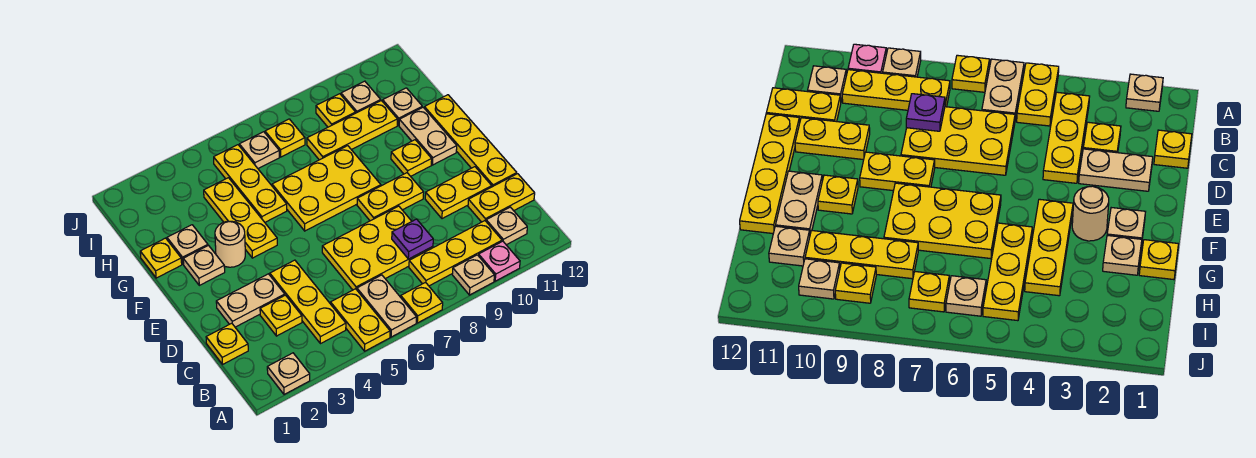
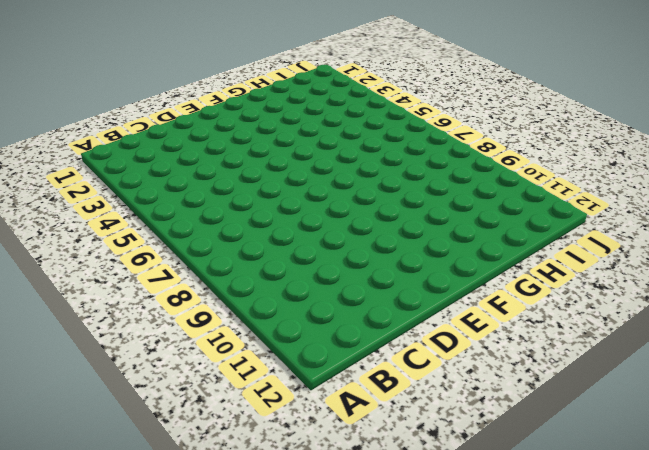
none -> tan 1x1 plate [267,353,310,395]
none -> yellow 1x2 plate [331,289,390,351]
none -> tan 1x2 plate [357,275,416,337]
none -> yellow 1x1 plate [401,282,443,323]

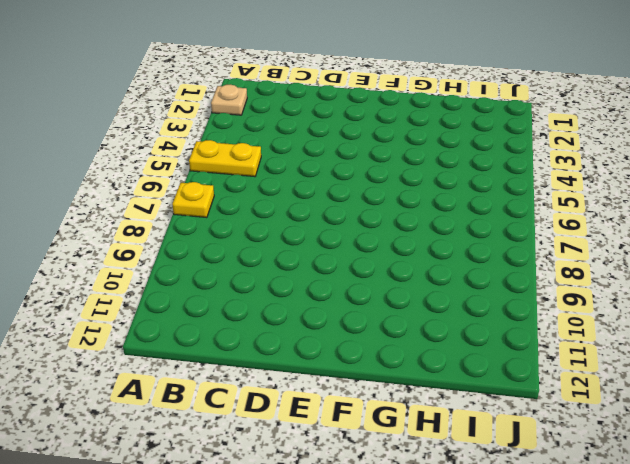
none -> tan 1x2 plate [357,275,416,337]
none -> tan 1x1 plate [452,255,494,295]
none -> pink 1x1 plate [479,241,520,281]
none -> yellow 1x3 plate [270,260,346,344]

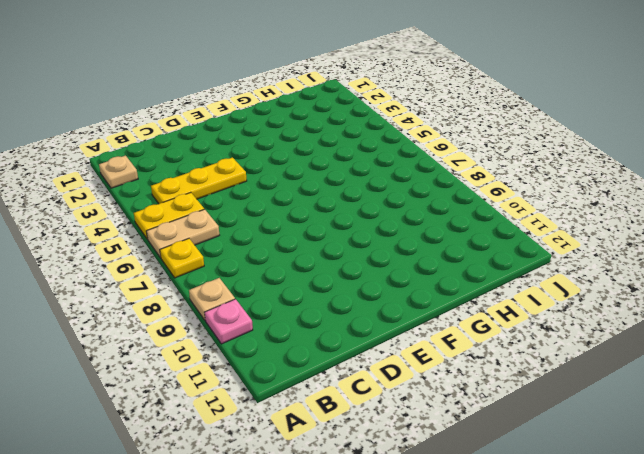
none -> yellow 1x3 plate [409,221,502,286]
none -> tan 1x1 plate [486,207,527,245]
none -> yellow 1x1 plate [206,323,248,364]
none -> yellow 1x1 plate [260,295,302,336]

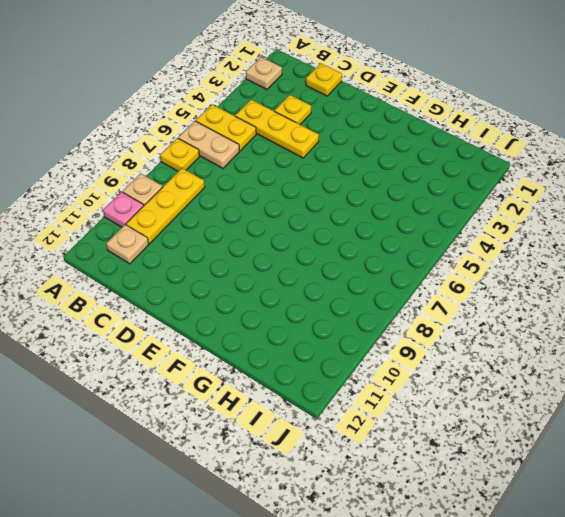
none -> yellow 2x3 plate [322,206,433,290]
none -> yellow 1x2 plate [468,174,535,222]
none -> tan 1x2 plate [216,274,285,327]
none -> yellow 1x2 plate [425,167,492,219]

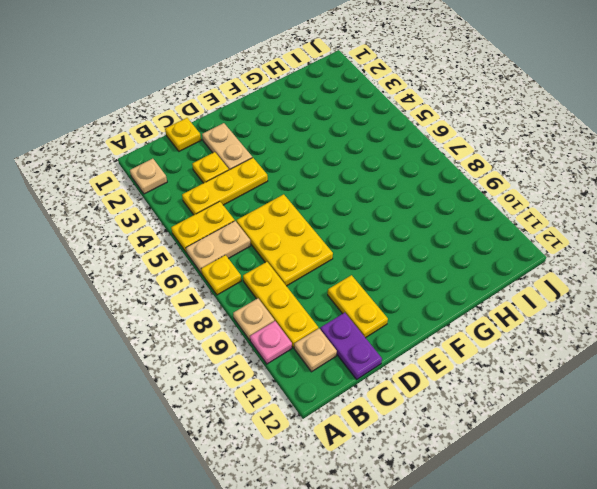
purple 1x2 plate [320,313,382,379] -> yellow 1x2 plate [468,174,535,222]
none -> yellow 1x4 plate [424,95,517,187]
none -> yellow 1x2 plate [357,173,424,221]
none -> tan 1x1 plate [183,246,225,285]
none -> tan 1x1 round brick [215,221,245,267]

